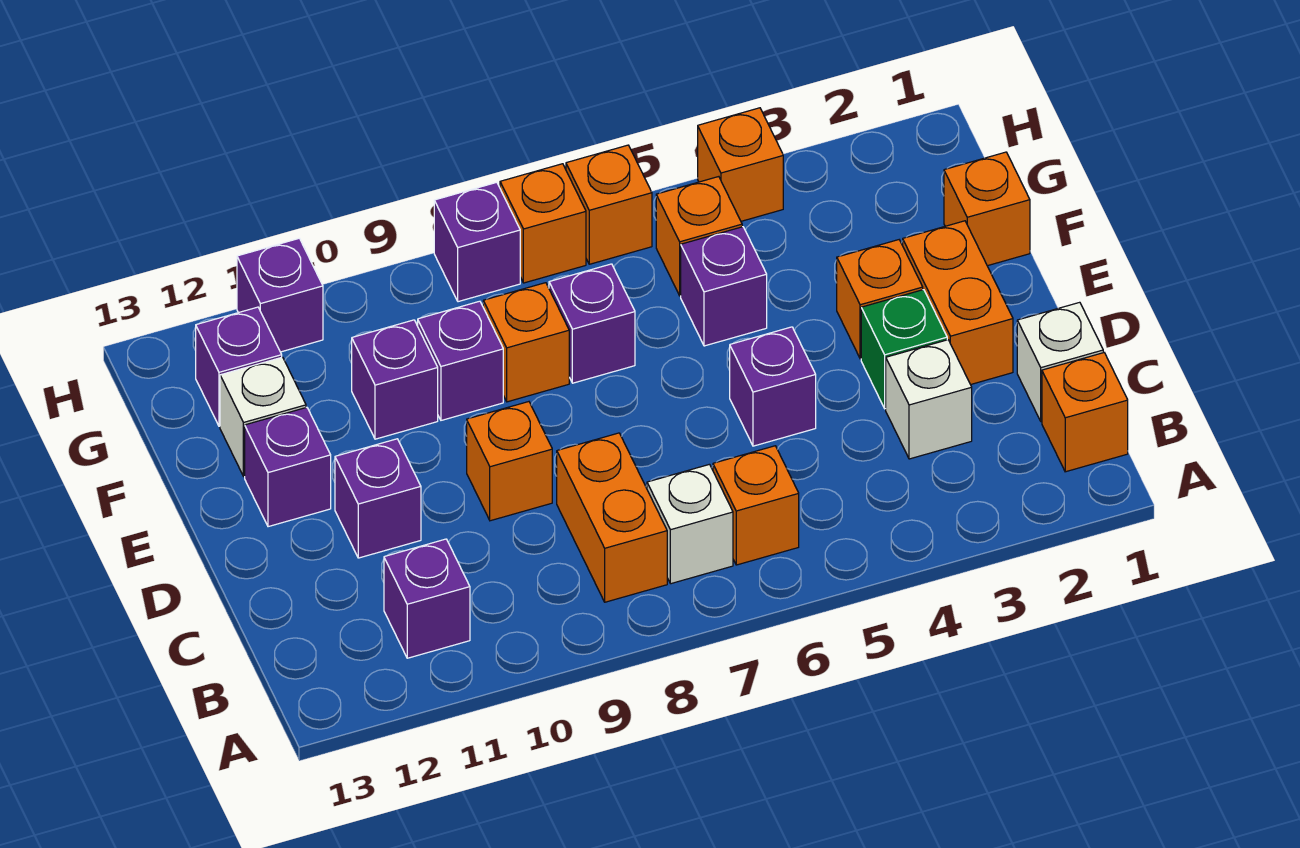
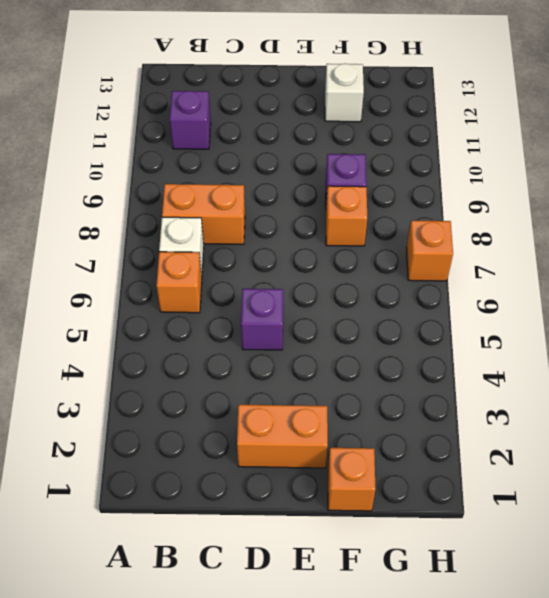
none -> orange 1x1 brick [1042,353,1128,472]
none -> white 1x1 brick [1017,302,1103,422]
none -> white 1x1 brick [886,340,972,459]

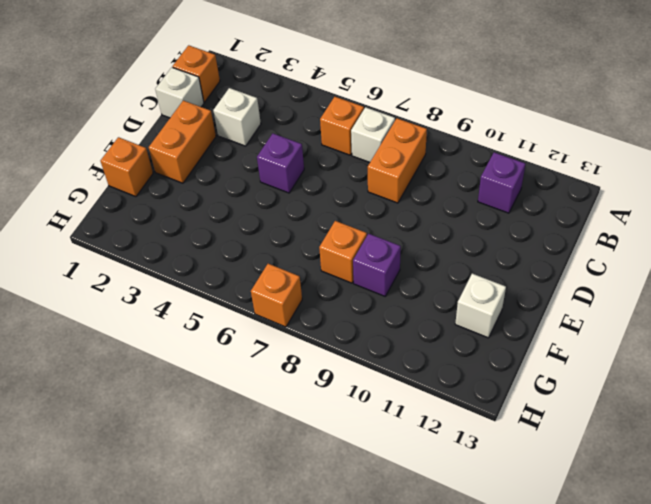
none -> green 1x1 brick [861,290,947,409]
none -> orange 1x1 brick [467,402,552,521]
none -> purple 1x1 brick [335,439,421,558]

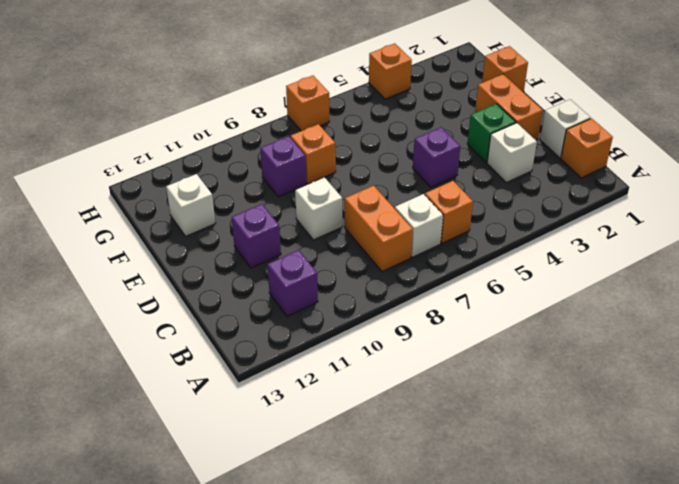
white 1x1 brick [295,177,342,240] -> orange 1x1 brick [467,402,552,521]
none -> orange 1x1 brick [837,240,923,359]
none -> purple 1x1 brick [245,407,331,527]
none -> purple 1x1 brick [681,227,767,346]

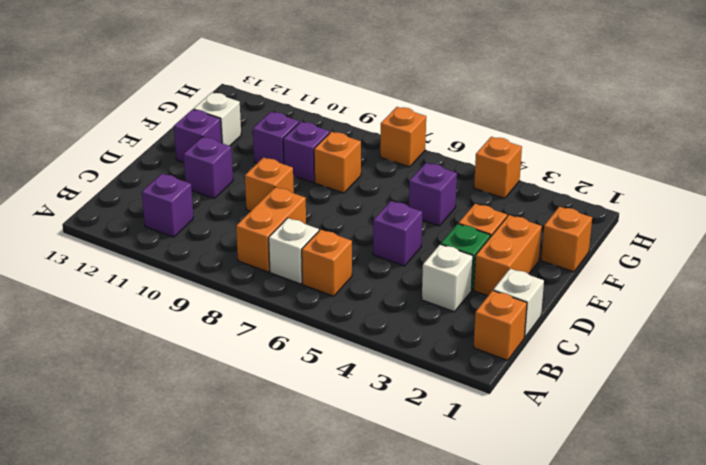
none -> purple 1x1 brick [549,264,635,383]
none -> orange 1x1 brick [656,177,742,296]
none -> purple 1x1 brick [196,307,282,426]

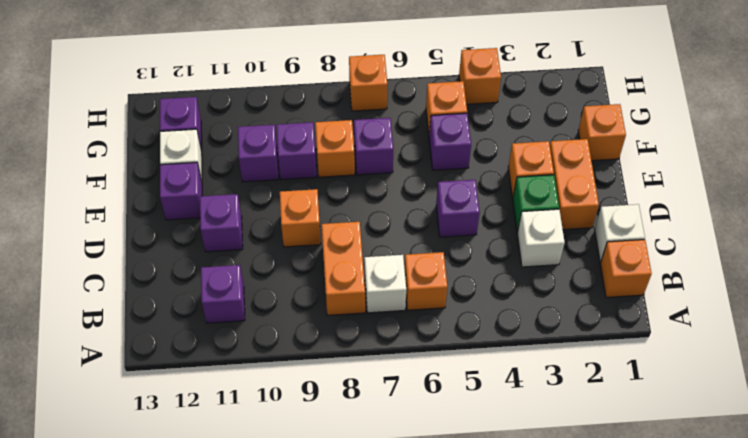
none -> orange 1x1 brick [566,145,652,264]
none -> purple 1x1 brick [434,182,520,302]
none -> purple 1x1 brick [237,238,323,352]

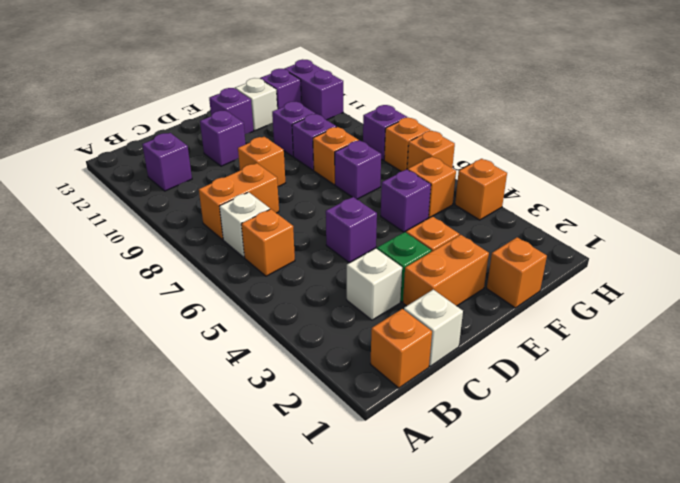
purple 1x2 brick [284,59,343,120] -> purple 1x1 brick [237,238,323,352]

